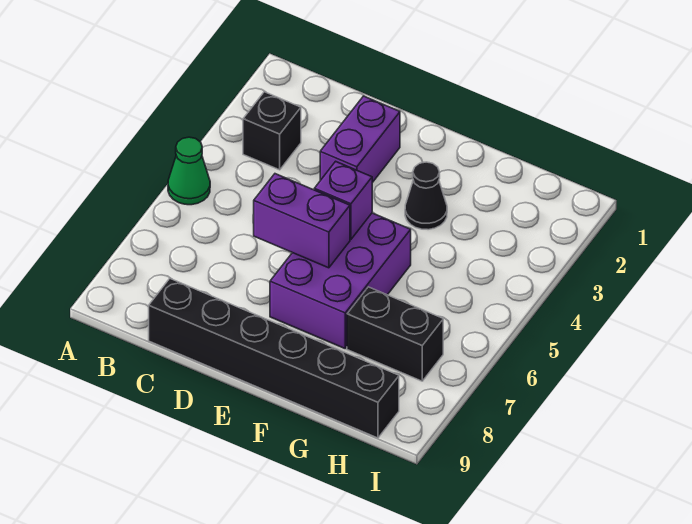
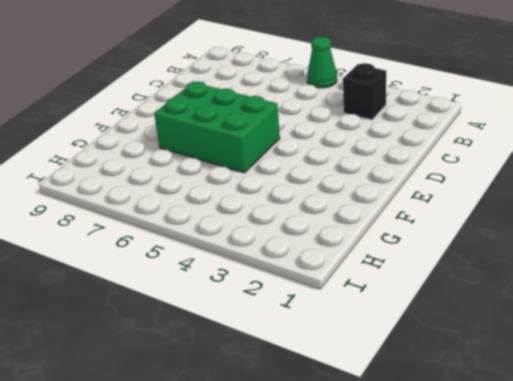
green 2x3 brick [154,82,280,173] -> purple 2x3 brick [270,213,411,348]
none -> black 1x6 brick [149,279,399,438]
none -> purple 1x2 brick [320,96,400,183]

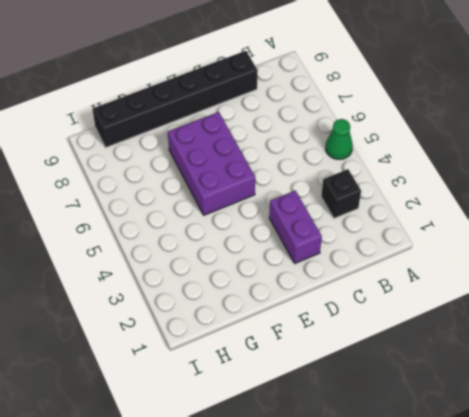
none -> black 1x1 cone [405,162,447,230]
none -> black 1x2 brick [347,287,443,381]

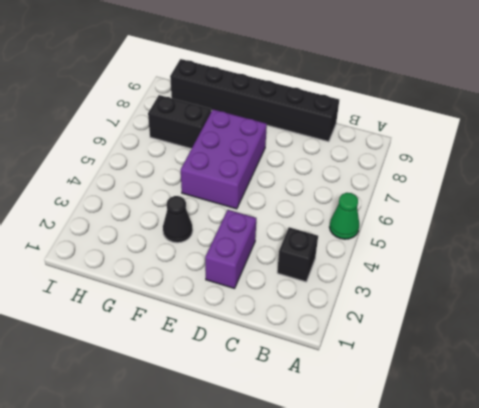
none -> purple 1x2 brick [254,174,350,268]
none -> purple 1x1 brick [314,161,372,239]

